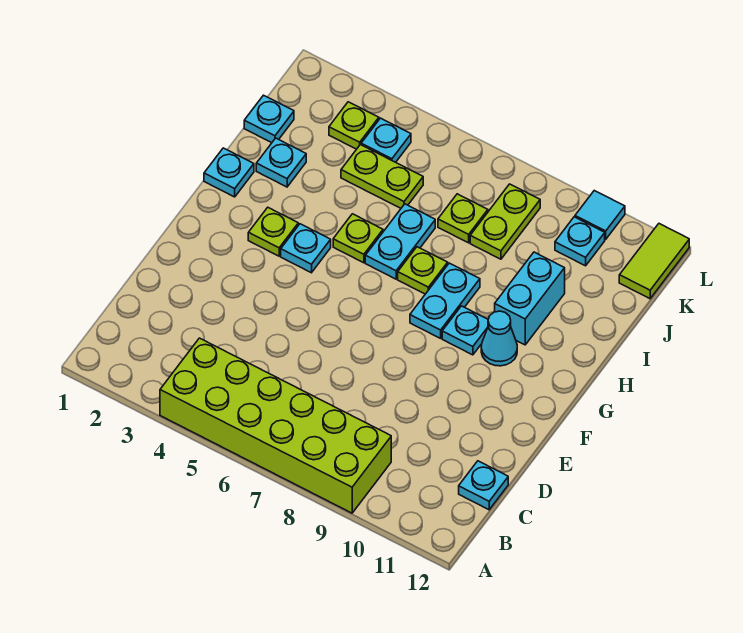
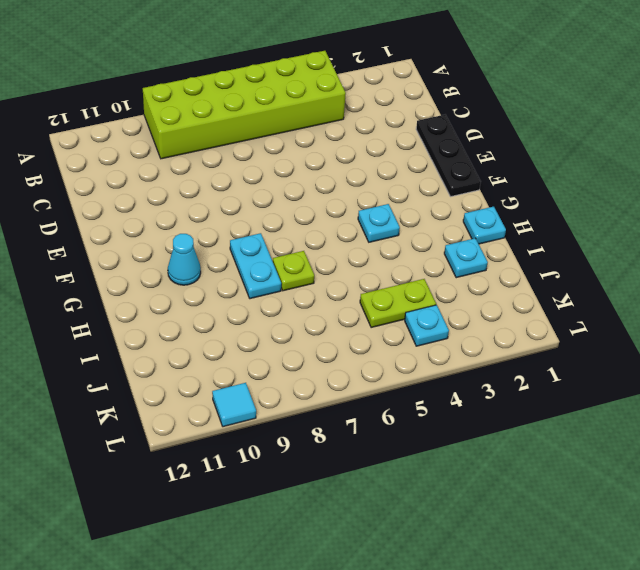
black 1x3 plate [416,115,481,197] -> none
none -> cyan 1x1 plate [459,461,508,510]
none -> lime 1x1 plate [248,207,298,256]
none -> cyan 1x1 plate [442,306,488,355]

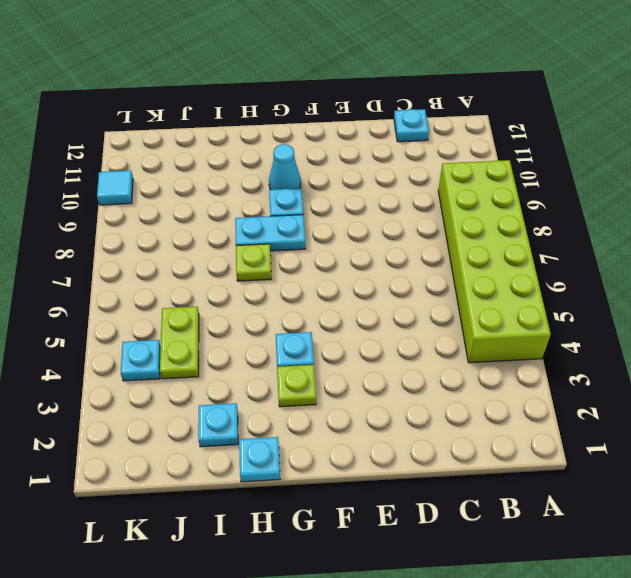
none -> lime 1x1 plate [333,214,383,263]
none -> cyan 1x2 plate [365,204,435,279]
none -> cyan 1x2 brick [495,252,565,345]

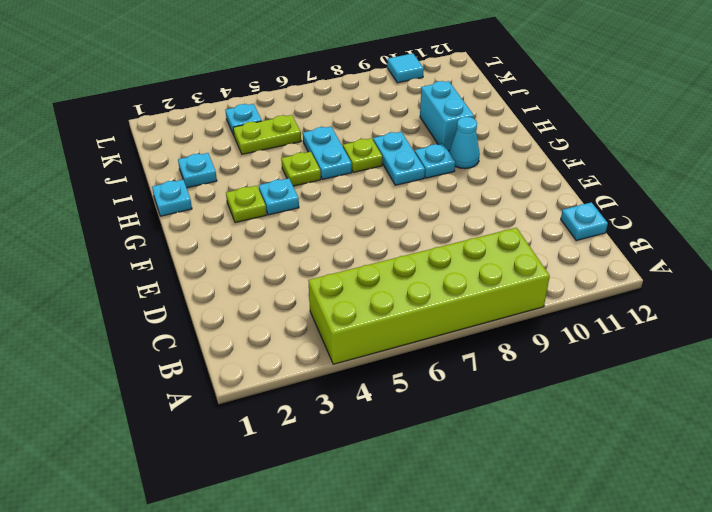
none -> cyan 1x1 plate [244,95,294,143]
none -> lime 1x1 plate [438,194,488,243]
none -> lime 1x2 plate [470,184,540,259]

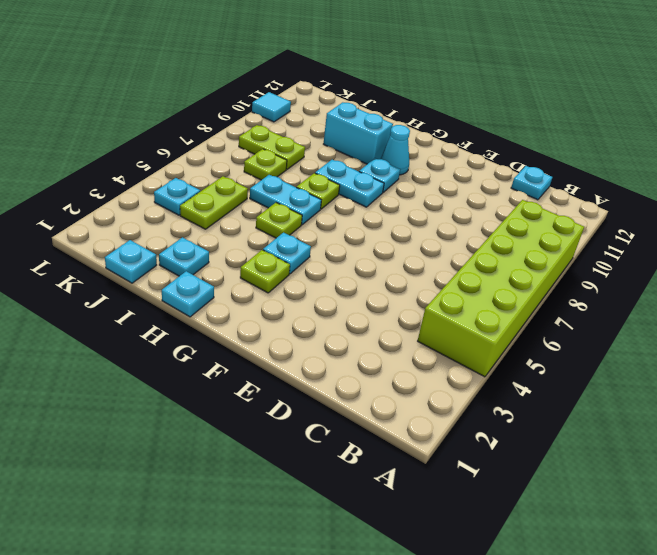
none -> lime 1x1 plate [329,102,379,149]
none -> cyan 1x1 plate [555,217,605,266]
none -> lime 1x2 tile [619,224,689,299]

